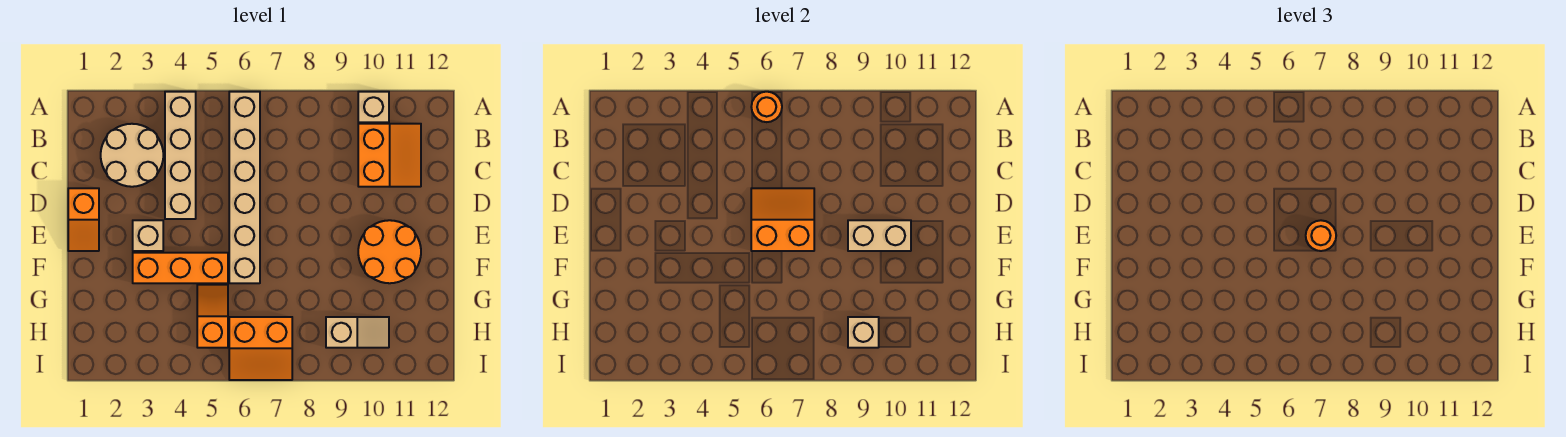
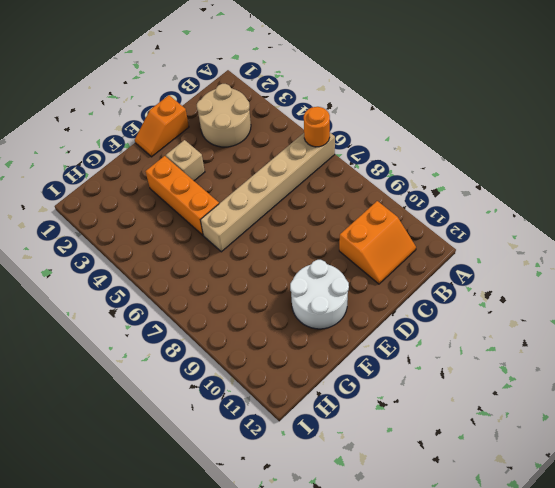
white 2x2 round brick [290,260,349,329] -> orange 2x2 round brick [358,220,421,283]
none -> tan 1x4 brick [165,92,196,219]
none -> tan 1x1 brick [358,92,389,122]
none -> orange 1x2 slope [197,285,228,348]

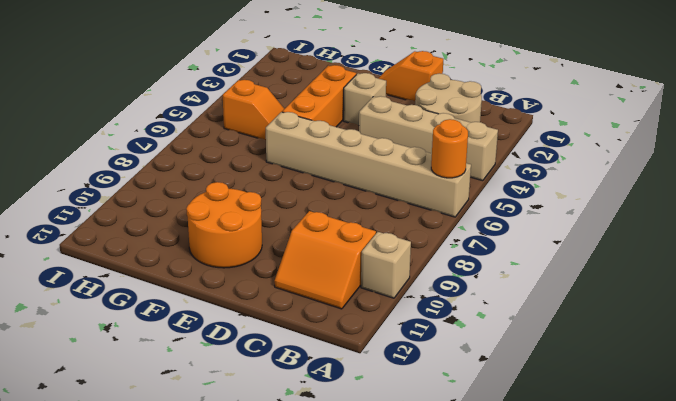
none -> orange 2x2 slope [229,317,292,380]
none -> tan 1x2 slope [326,317,389,348]
none -> orange 2x2 slope [751,188,814,251]

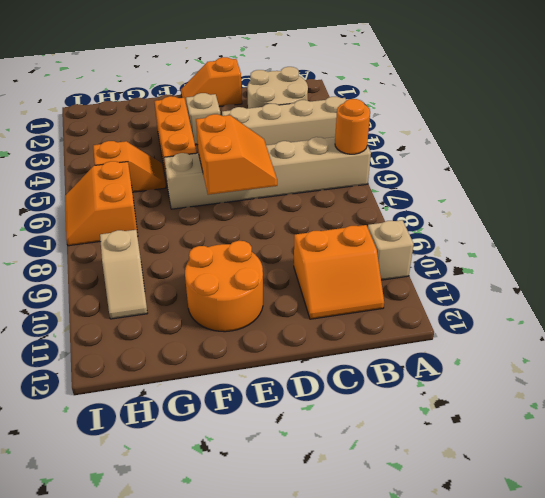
none -> tan 1x2 brick [848,220,911,251]
none -> tan 1x1 brick [848,317,879,348]
none -> orange 1x1 round brick [1306,220,1336,251]

